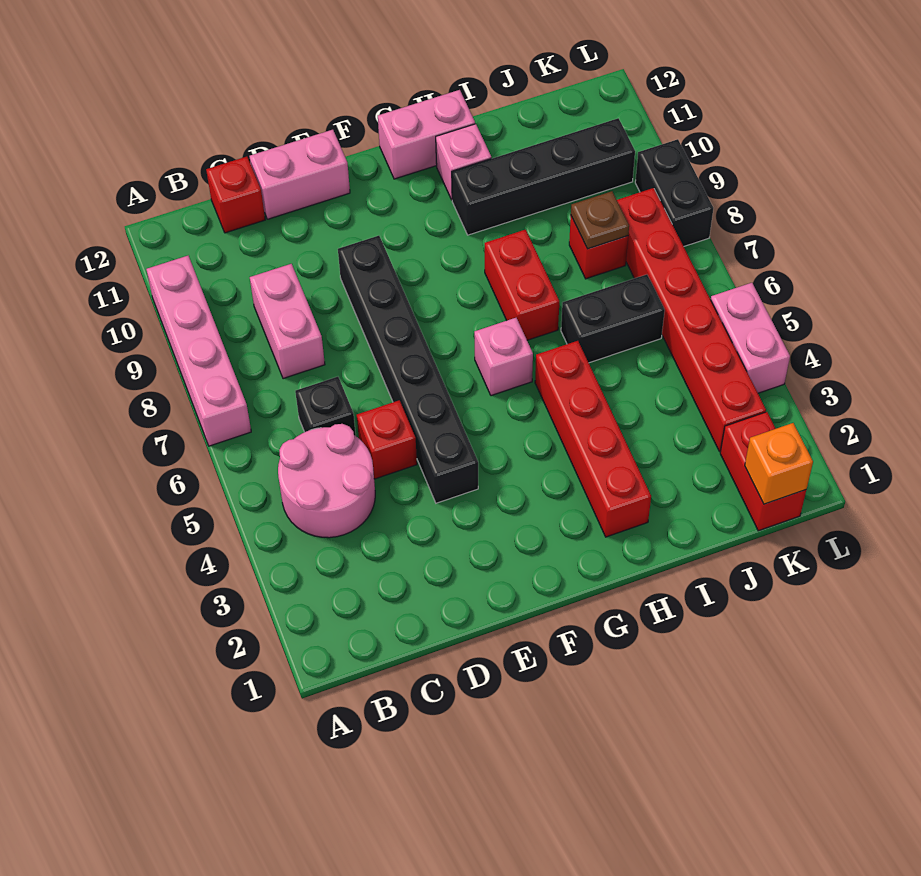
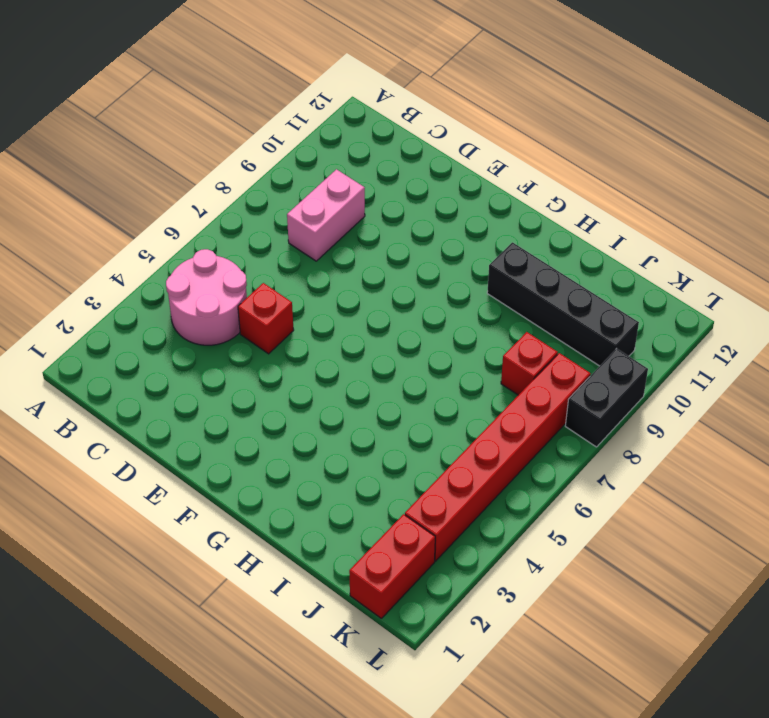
none -> pink 1x4 brick [146,256,251,446]
none -> black 1x1 brick [295,377,356,436]
none -> red 1x1 brick [206,157,265,233]

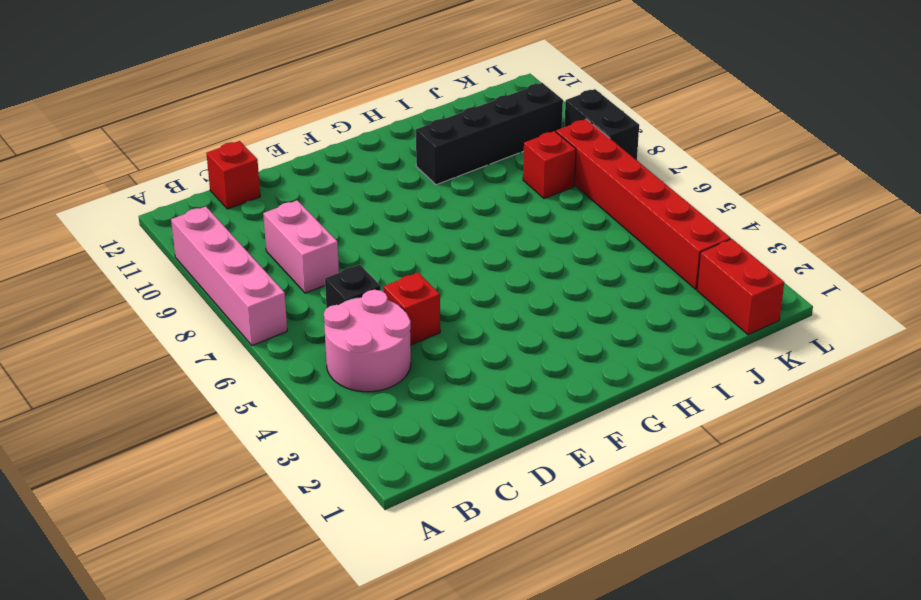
none -> pink 1x2 brick [250,130,350,219]
none -> black 1x6 brick [338,236,478,503]
none -> pink 1x1 brick [474,318,533,396]

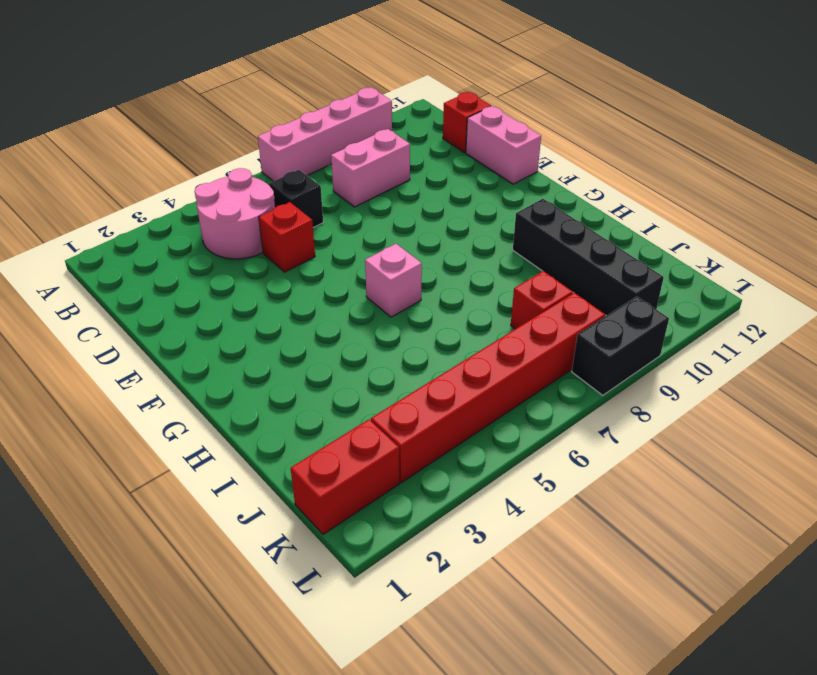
none -> black 1x6 brick [338,236,478,503]
none -> pink 1x2 brick [378,90,475,179]
none -> red 1x4 brick [535,341,651,537]

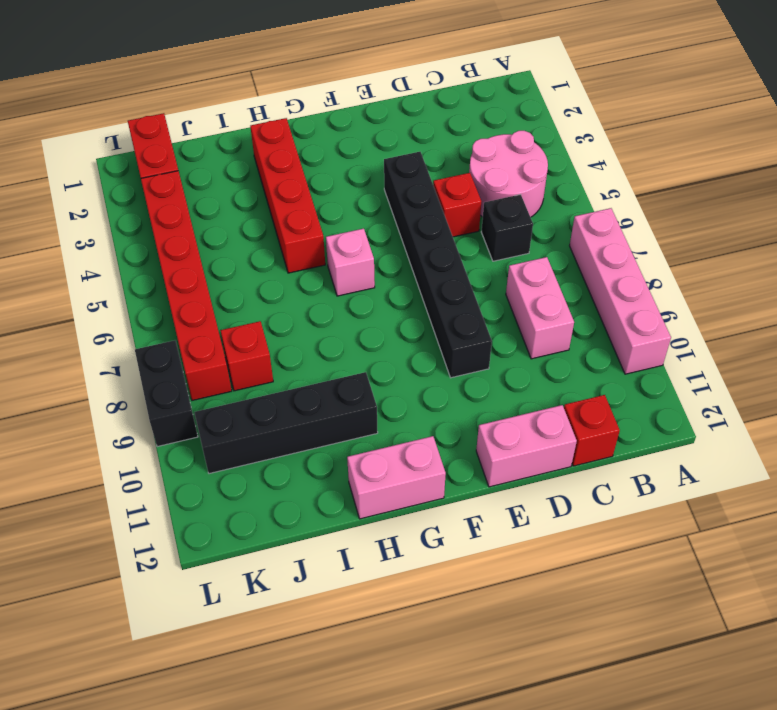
none -> red 1x2 brick [485,230,559,340]
none -> pink 1x1 brick [436,124,491,200]
none -> black 1x2 brick [561,274,665,363]

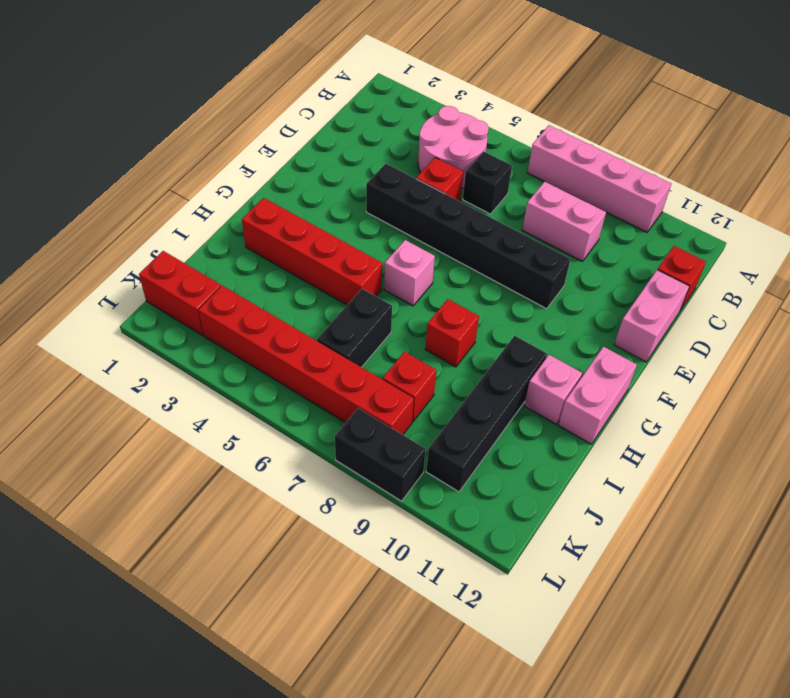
red 1x1 brick [425,299,479,367] -> red 1x2 brick [485,230,559,340]
none -> pink 1x2 brick [711,283,790,393]
none -> brown 1x1 plate [571,191,629,249]
none -> orange 1x1 brick [745,423,813,504]

